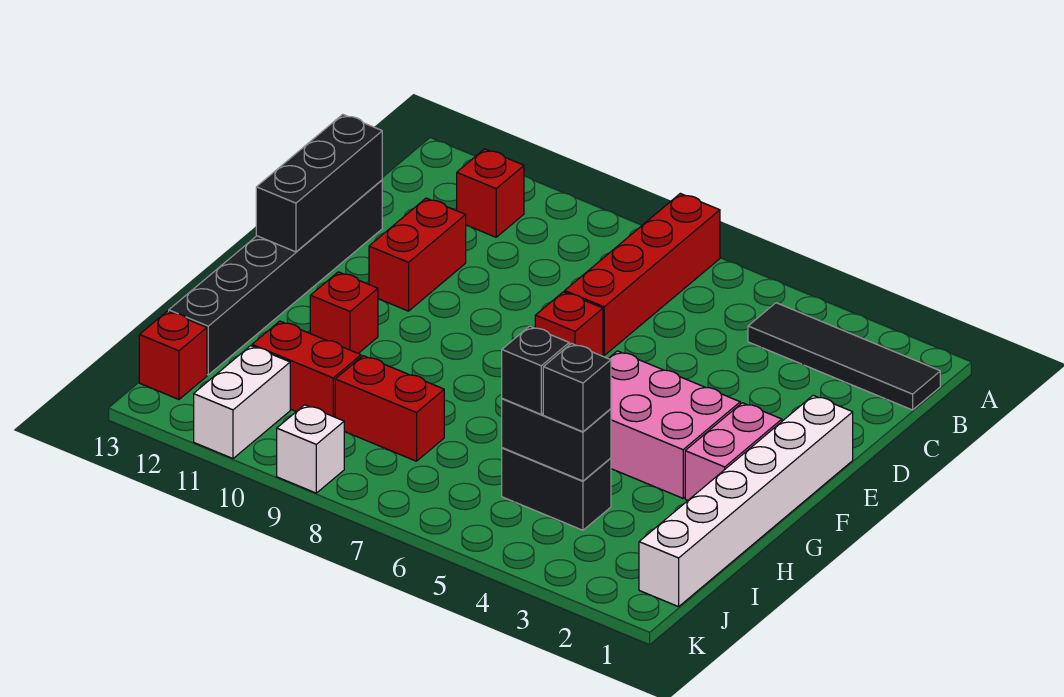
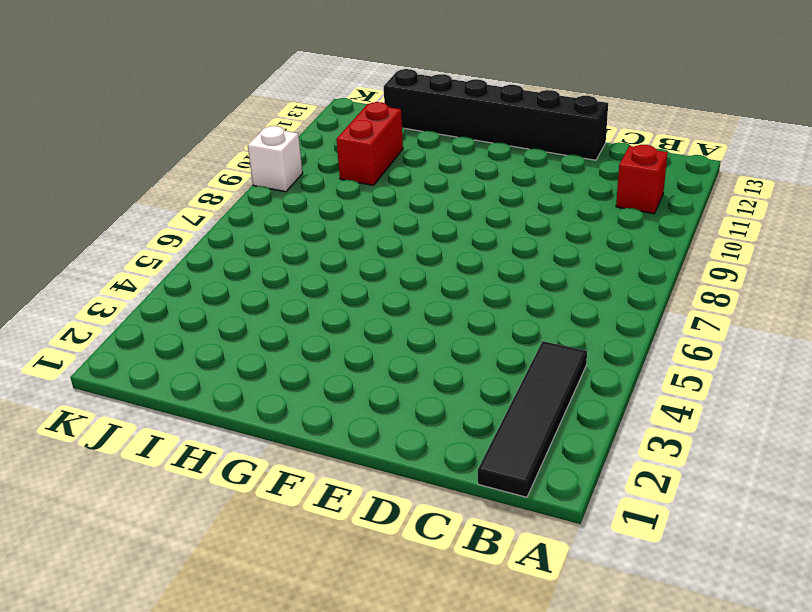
none -> red 1x4 brick [565,193,720,355]
none -> red 1x2 brick [369,198,466,311]
none -> white 1x6 brick [639,395,853,607]

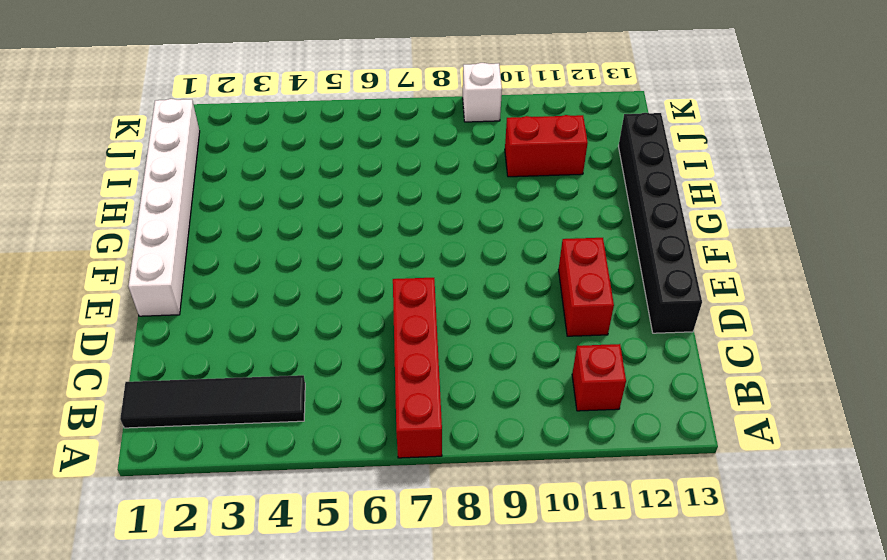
none -> red 1x1 brick [535,292,603,356]
none -> pink 1x2 brick [685,403,782,500]
none -> pink 2x3 brick [608,351,740,498]

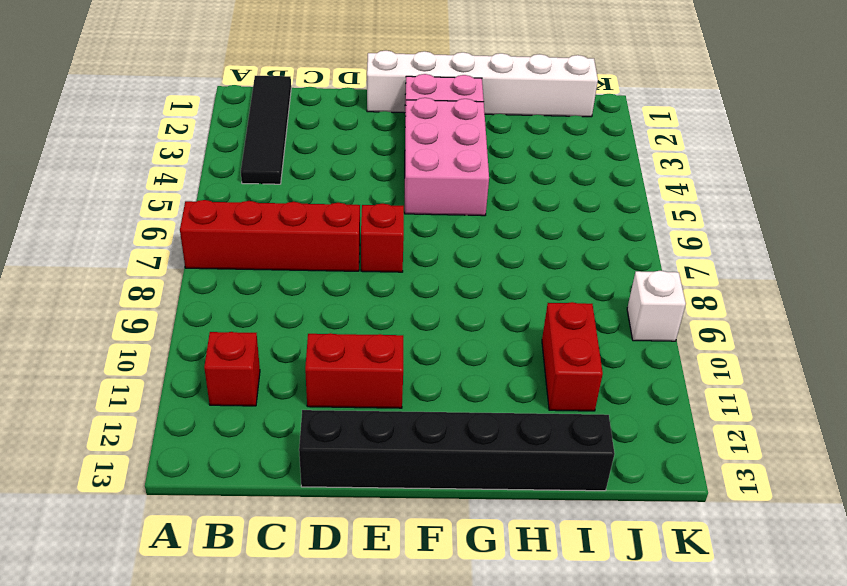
none -> red 1x1 brick [310,272,378,353]
none -> black 1x2 brick [502,448,611,530]
none -> red 1x2 brick [335,356,444,461]

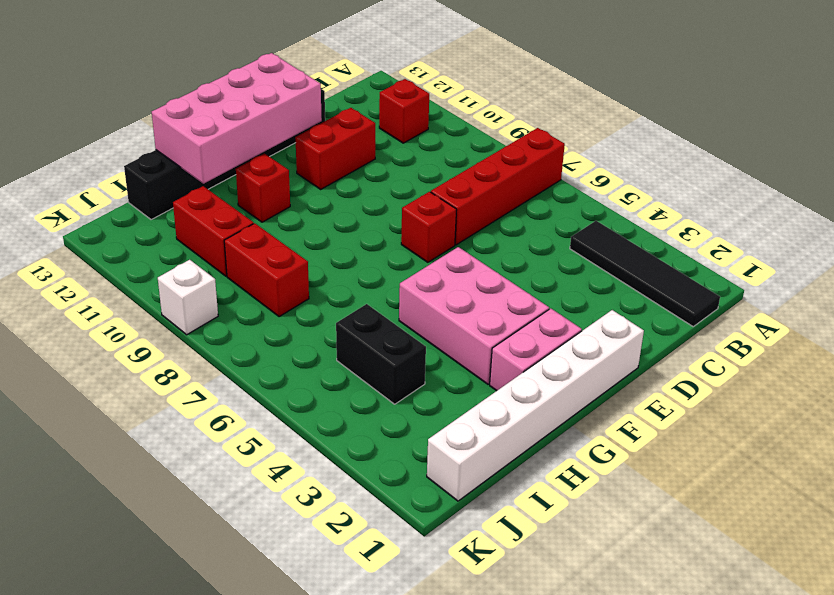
pink 2x4 brick [152,53,322,184] -> black 1x3 brick [256,114,382,252]
none -> white 1x2 brick [194,346,290,459]
none -> red 1x1 brick [139,311,207,399]
none -> black 1x2 brick [502,399,611,481]

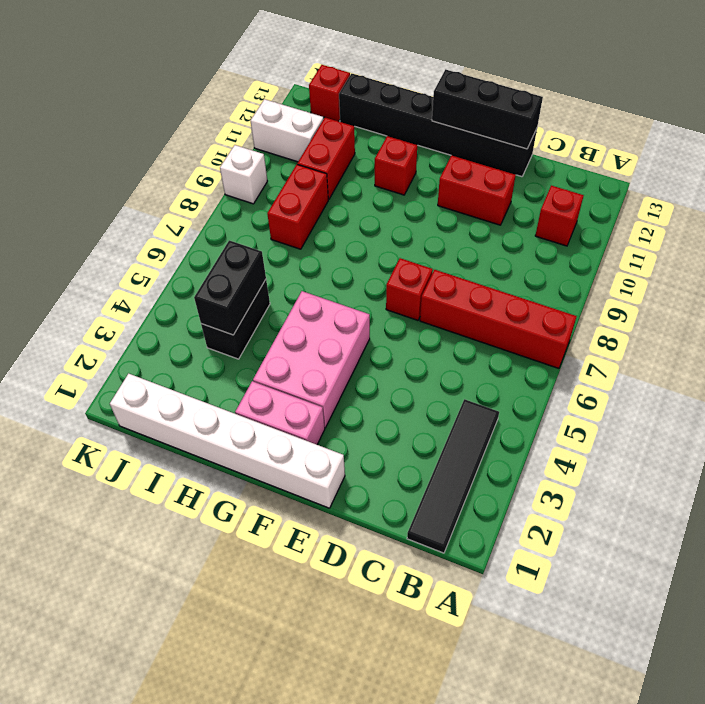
none -> black 1x1 brick [543,343,611,432]
none -> black 1x1 brick [502,326,569,414]

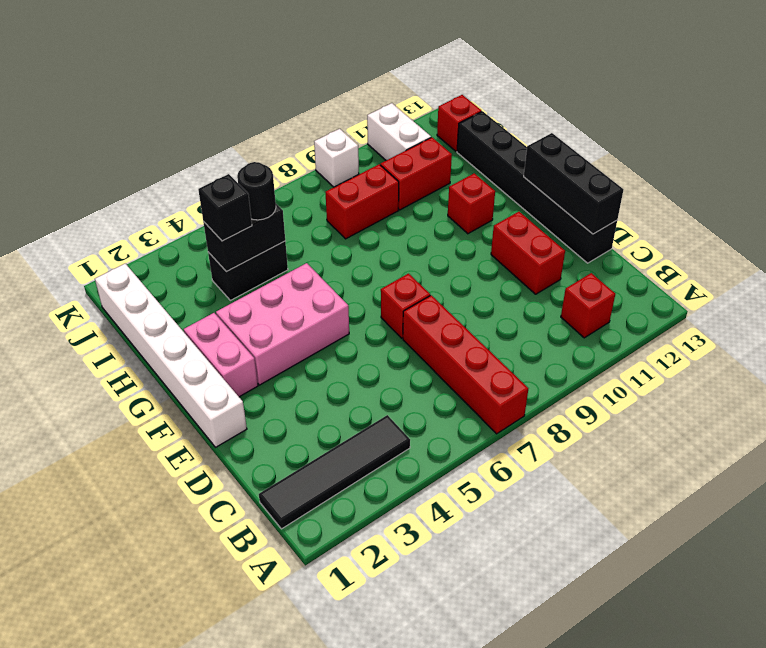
black 1x1 round brick [237,162,276,220] -> black 1x1 brick [502,326,569,414]

